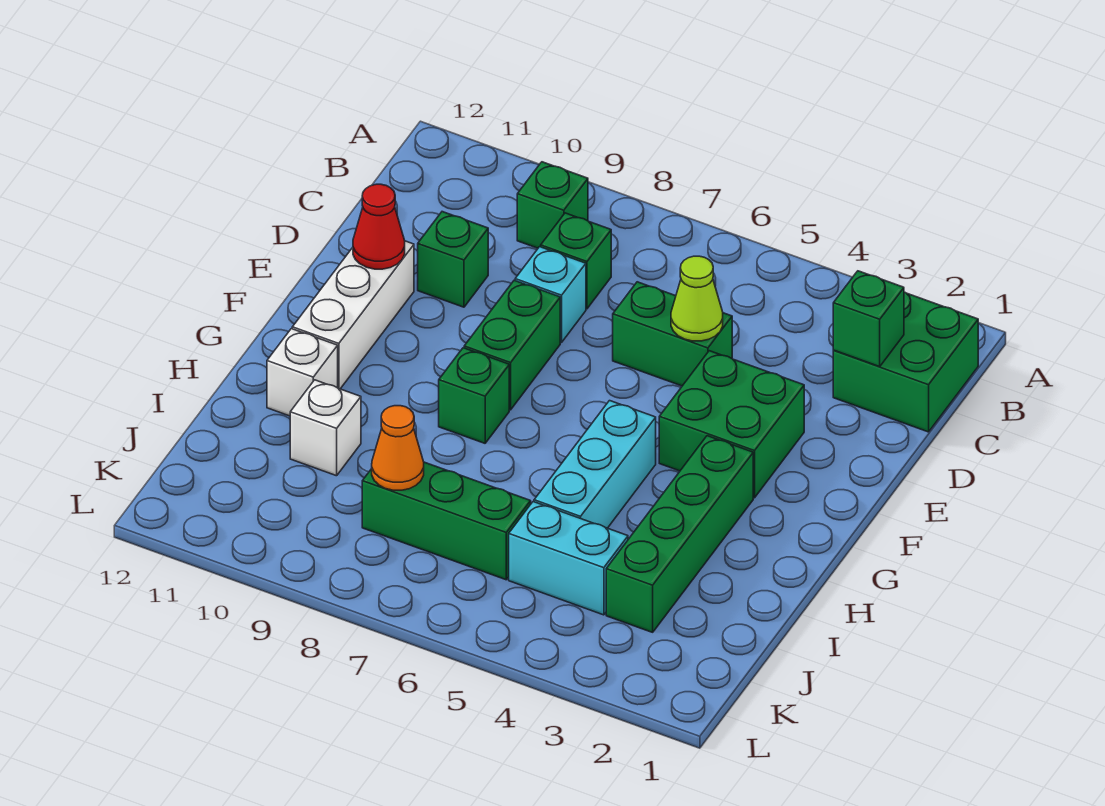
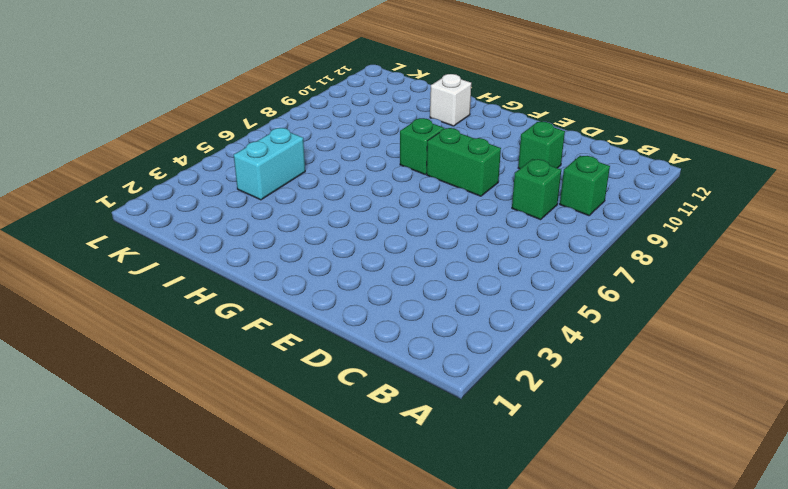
none -> green 2x2 brick [833,292,978,432]
none -> green 1x2 brick [613,282,732,386]
none -> cyan 1x1 brick [515,247,586,342]

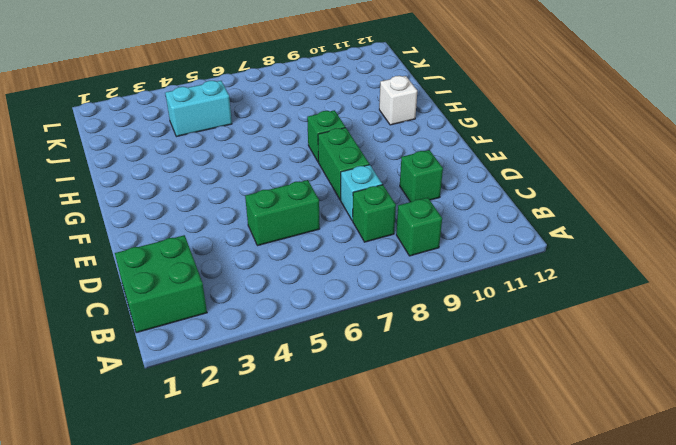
none -> green 2x2 brick [659,351,804,498]
none -> white 1x3 brick [292,241,414,389]
none -> green 1x4 brick [606,436,753,632]

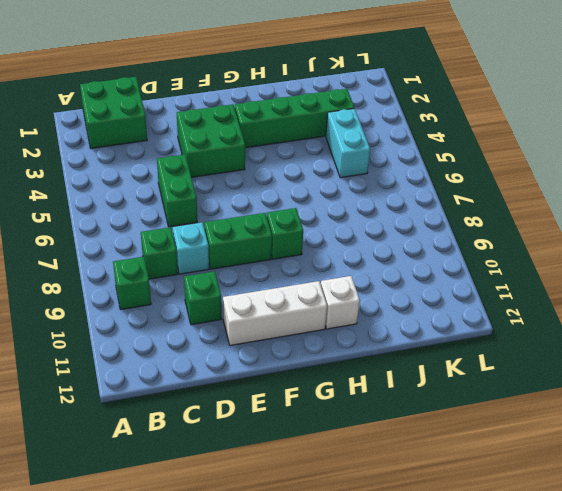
none -> cyan 1x3 brick [534,401,656,528]
none -> white 1x1 brick [290,380,361,476]
none -> green 1x3 brick [362,462,531,580]

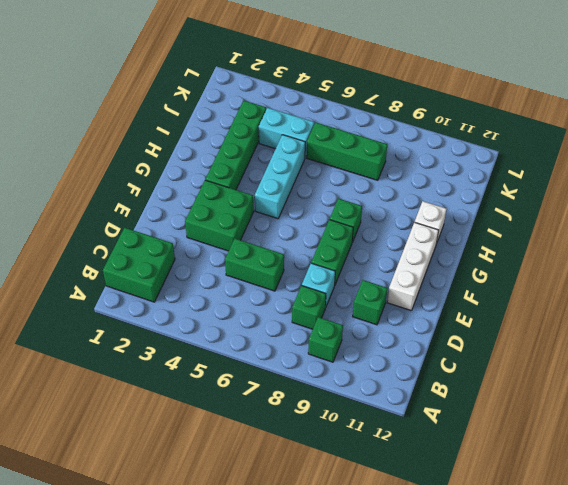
none -> white 1x1 brick [290,380,361,476]
none -> green 1x1 brick [833,271,904,367]
none -> lime 1x1 cone [671,256,723,341]

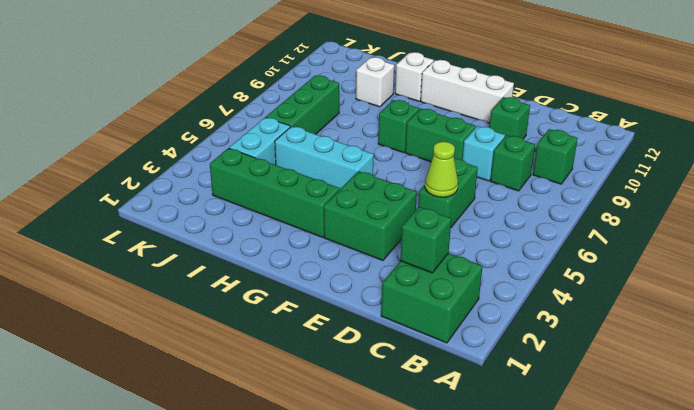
none -> red 1x1 cone [353,184,405,269]
none -> orange 1x1 cone [372,406,424,490]

